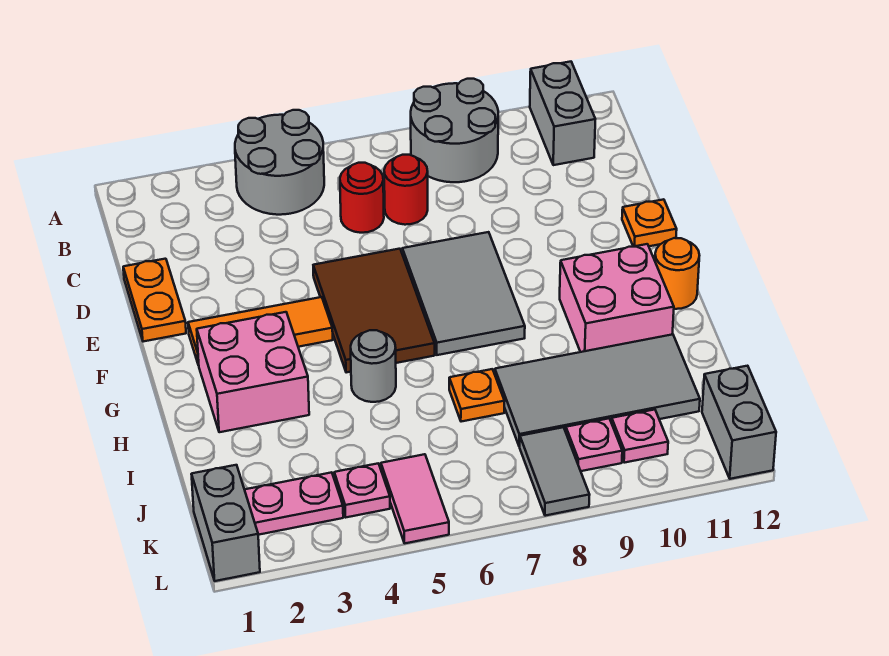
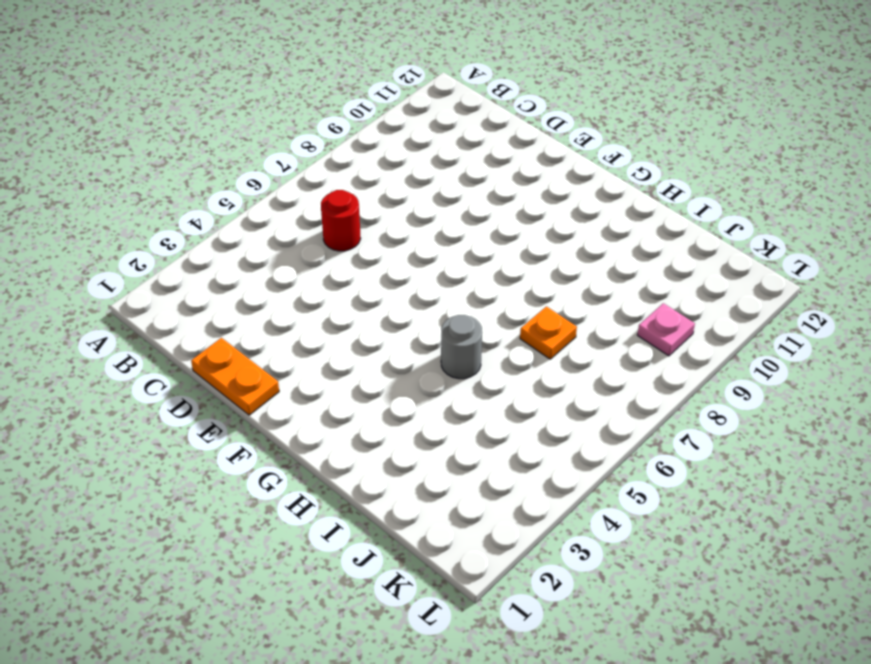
none -> grey 2x2 round brick [235,110,324,215]
none -> grey 2x2 round brick [411,79,498,182]
none -> grey 1x2 brick [530,62,595,165]

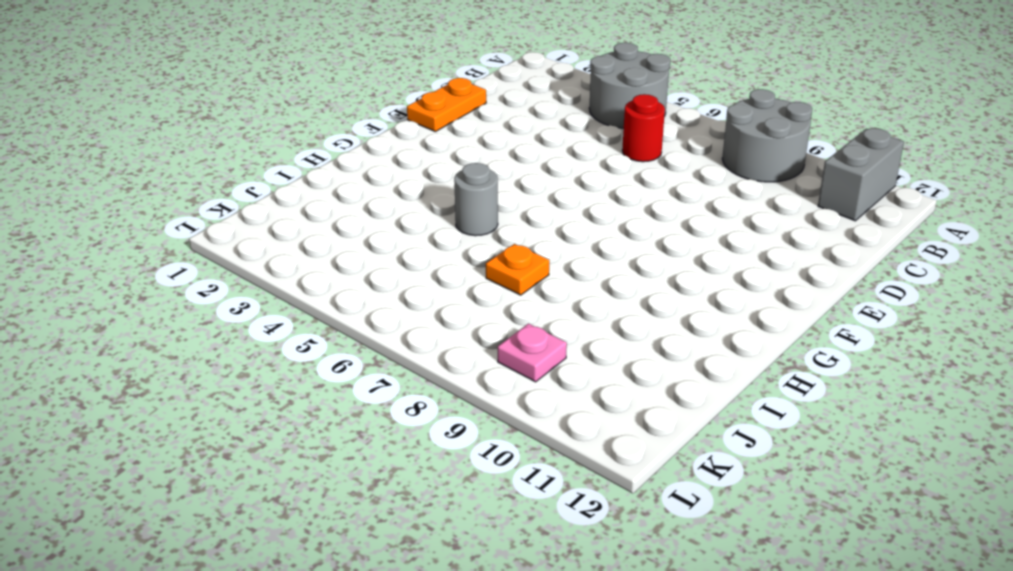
none -> red 1x1 round brick [384,155,428,225]
none -> brown 2x3 tile [313,249,435,373]
none -> grey 2x3 tile [402,232,525,355]

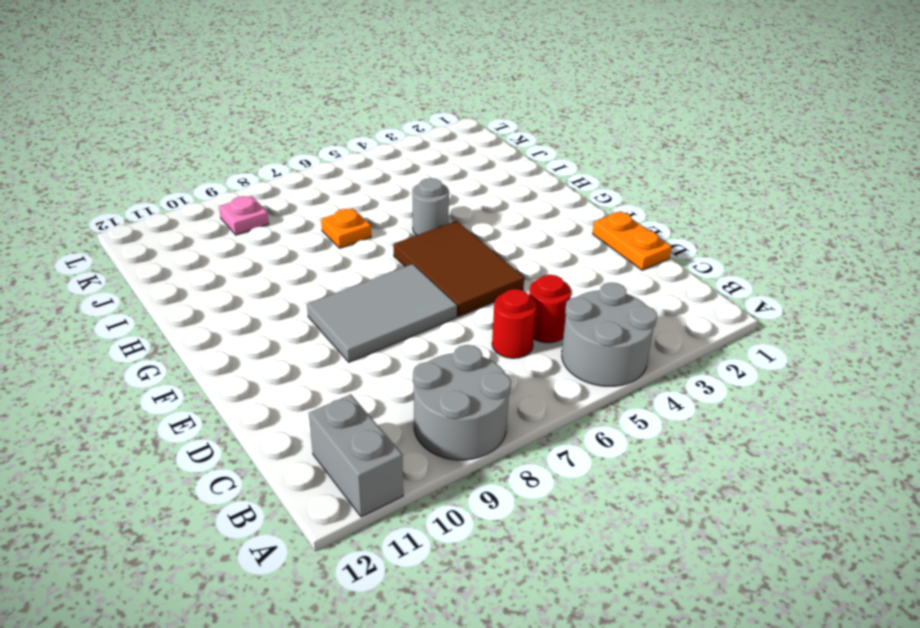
red 1x1 round brick [529,275,571,343] -> red 1x1 round brick moved to [384,155,428,225]
grey 2x3 tile [307,264,457,362] -> grey 2x3 tile turned to [402,232,525,355]
none -> orange 1x1 plate [622,199,677,247]
none -> orange 1x3 tile [188,297,333,365]
none -> pink 2x2 brick [197,312,309,432]

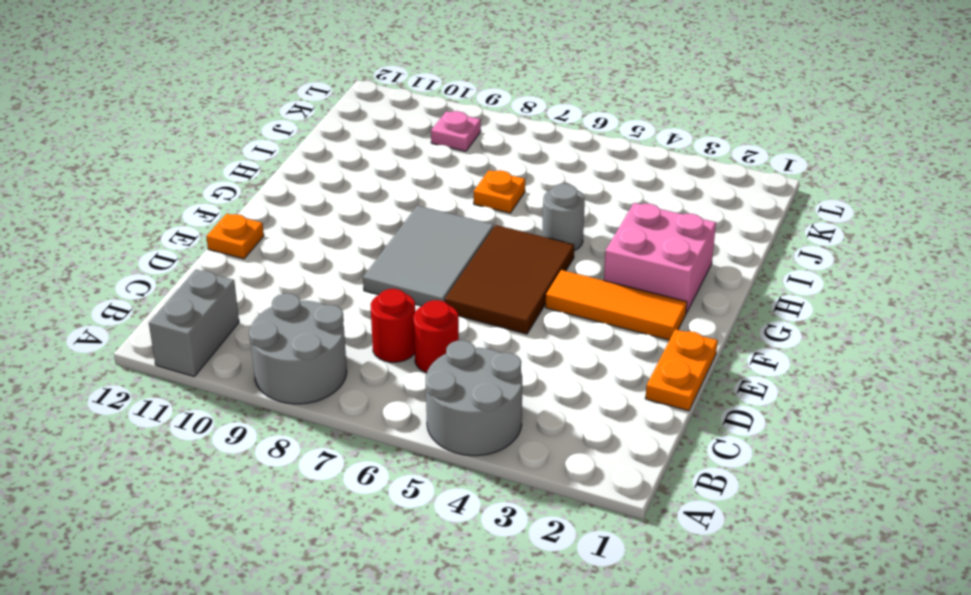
none -> pink 2x2 brick [560,244,674,352]
none -> orange 1x1 round brick [655,238,700,309]
none -> grey 2x4 tile [495,334,700,447]

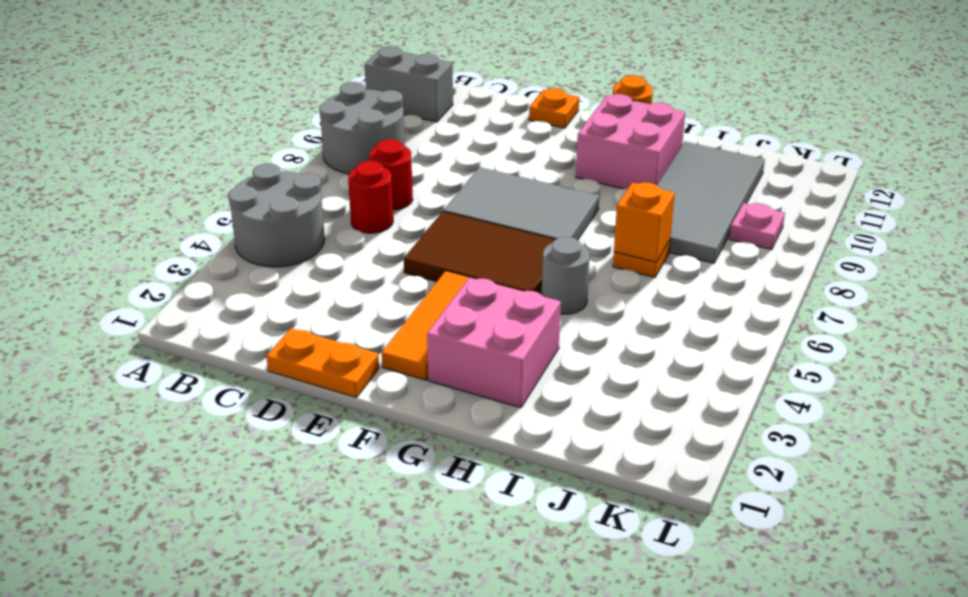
orange 1x1 brick [614,182,675,262] -> none
none -> grey 1x2 brick [192,465,260,581]
none -> pink 1x2 plate [245,472,343,535]
none -> pink 1x1 plate [334,463,390,517]

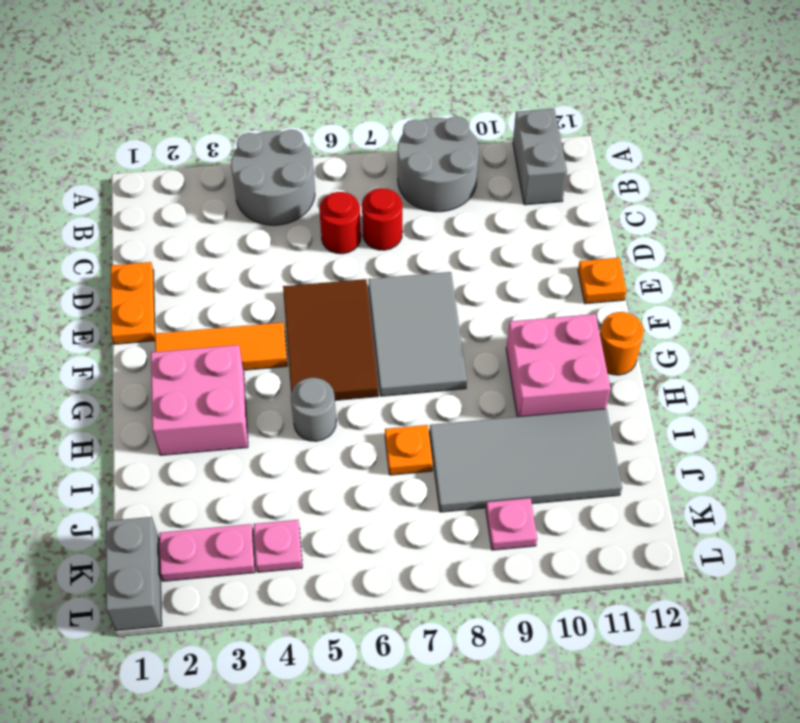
none -> pink 1x2 tile [381,454,449,543]
none -> grey 1x2 tile [520,427,589,516]
none -> pink 1x1 plate [612,410,668,463]

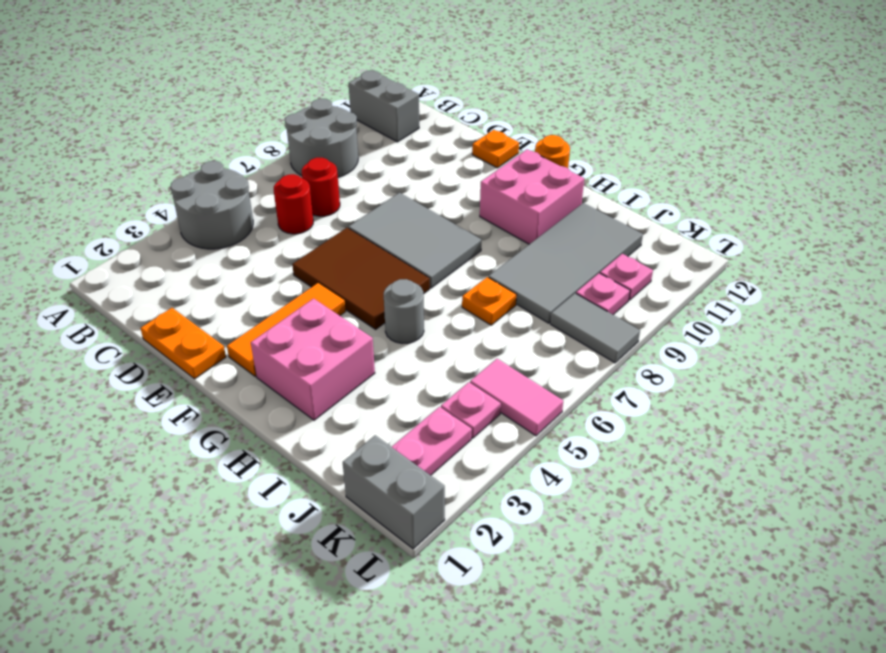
none -> grey 1x2 brick [702,366,776,479]

